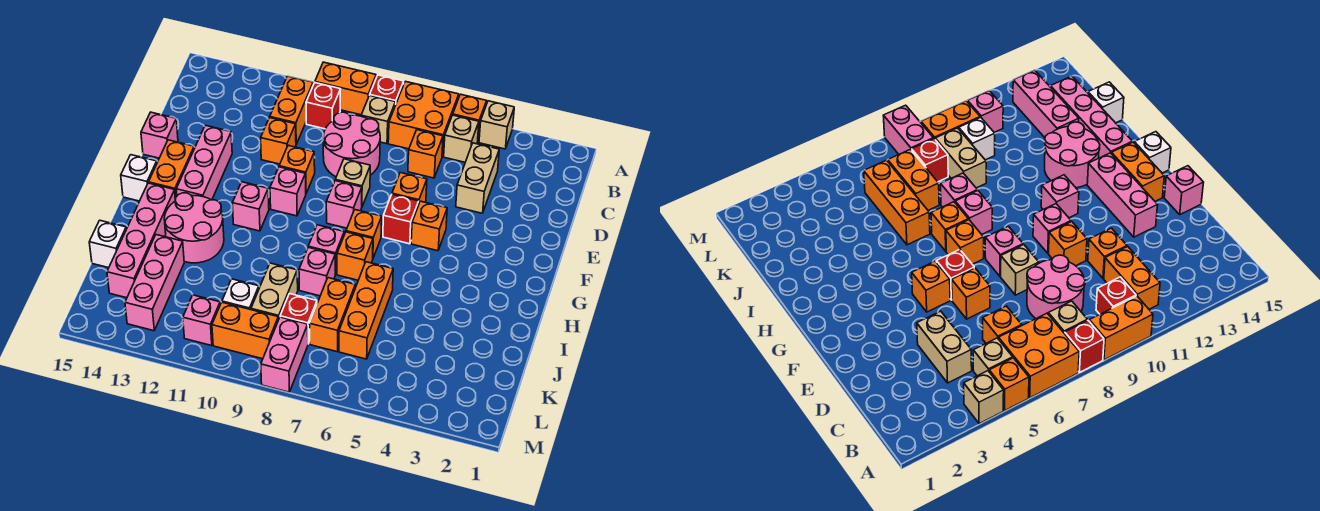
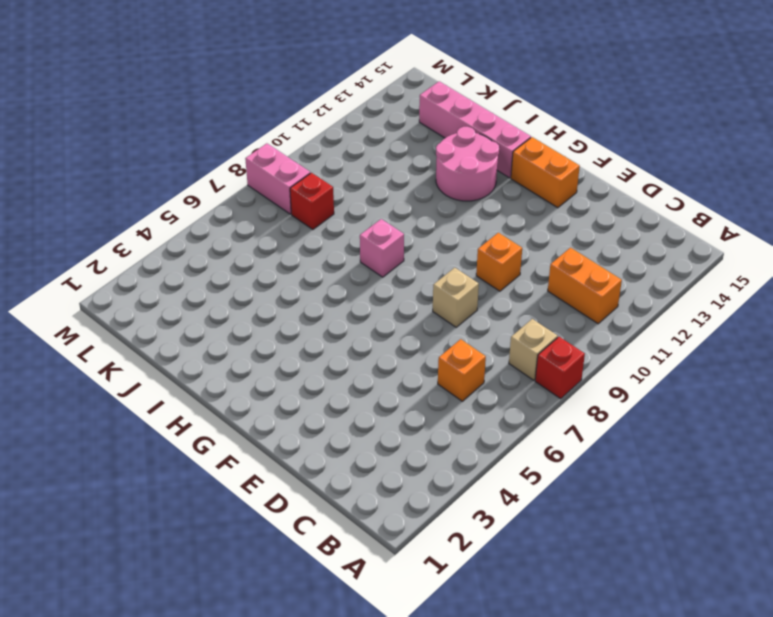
none -> tan 1x1 brick [479,101,514,149]
none -> orange 1x1 brick [453,94,486,140]
none -> orange 2x2 brick [388,81,459,156]
none -> orange 1x2 brick [315,62,376,115]

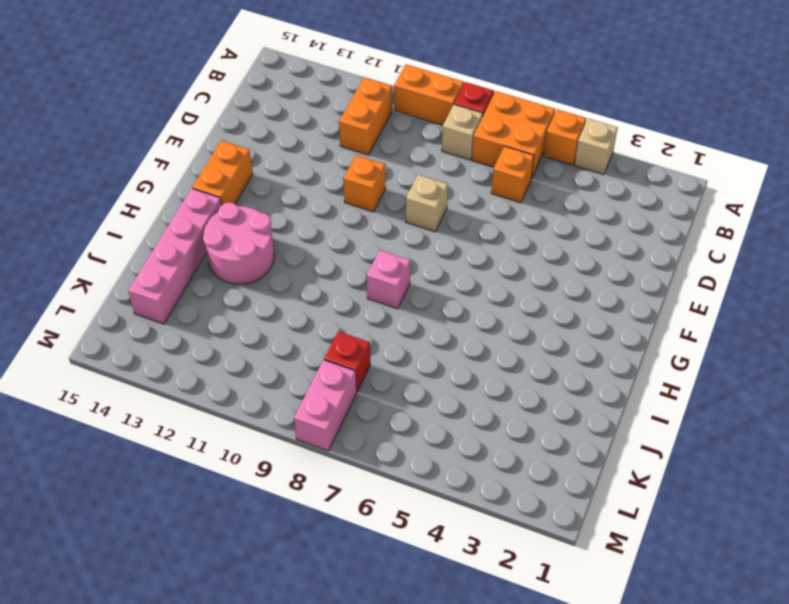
none -> tan 1x1 brick [444,115,479,162]
none -> red 1x1 brick [306,83,341,129]
none -> tan 1x2 brick [456,143,499,213]
none -> pink 2x2 round brick [323,112,380,177]

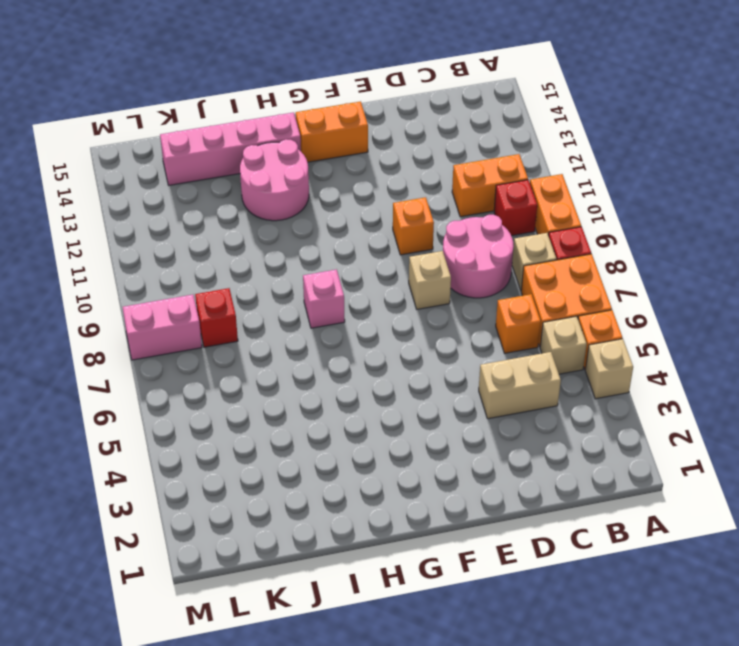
none -> orange 1x1 brick [261,118,296,164]
none -> orange 1x1 brick [392,173,427,203]
none -> pink 1x3 brick [176,125,232,200]
none -> pink 1x1 brick [141,112,178,158]

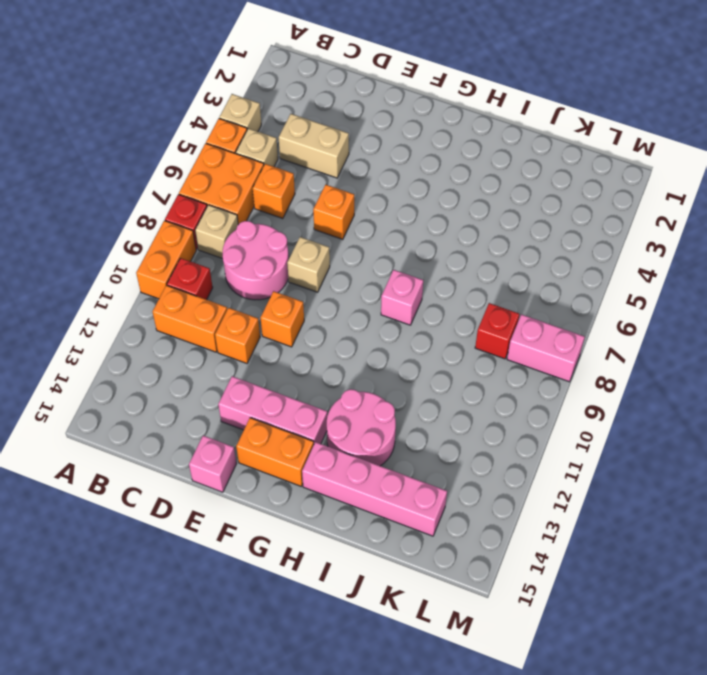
none -> orange 1x1 brick [411,201,447,251]
none -> red 1x1 brick [383,194,419,244]
none -> pink 1x1 brick [326,181,362,228]
none -> pink 1x1 brick [270,167,306,216]

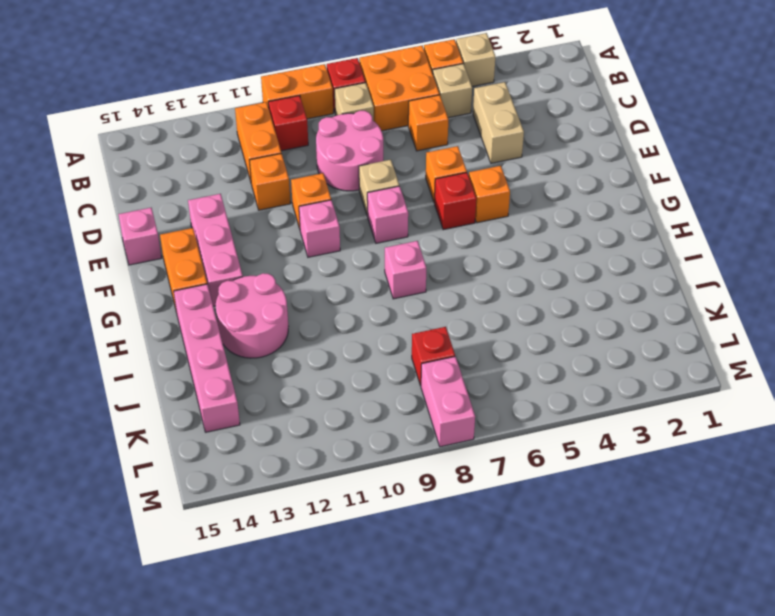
none -> orange 1x1 brick [346,210,382,258]
none -> pink 1x1 brick [232,182,269,231]
none -> white 1x1 brick [121,155,157,201]
none -> orange 1x1 brick [337,232,373,280]

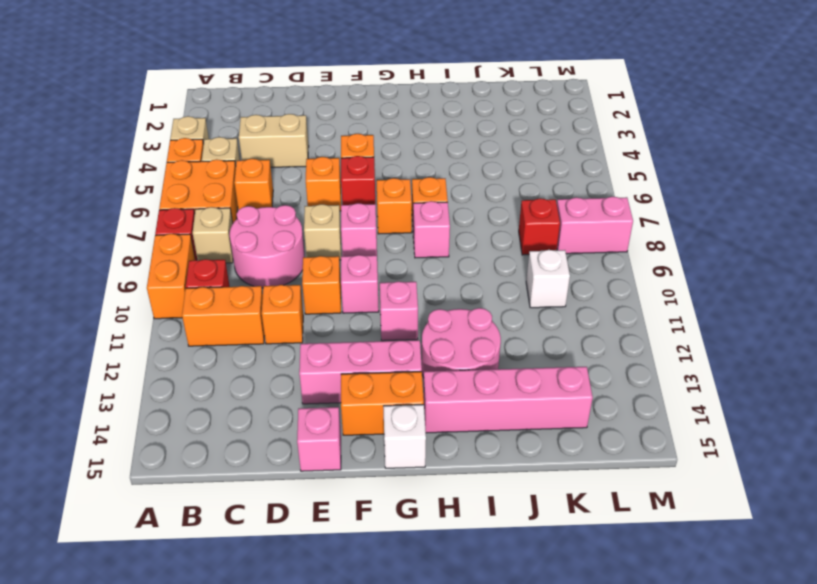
none -> orange 1x3 brick [339,262,393,359]
none -> pink 1x1 brick [299,247,335,296]
none -> orange 1x2 brick [310,278,355,352]
none -> tan 1x2 brick [251,263,298,320]

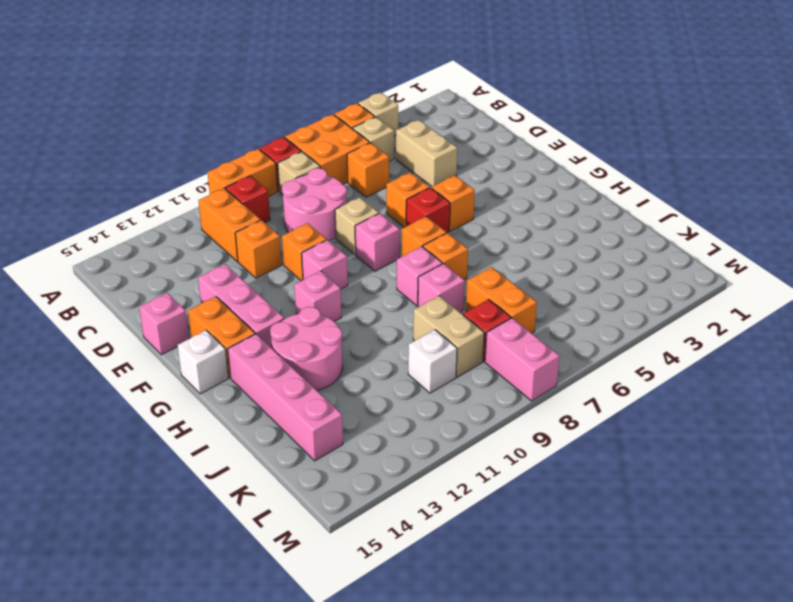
none -> orange 1x3 brick [339,262,393,359]
none -> pink 1x3 brick [125,235,184,331]
none -> white 1x1 brick [89,220,126,268]
none -> orange 1x2 brick [212,302,278,359]

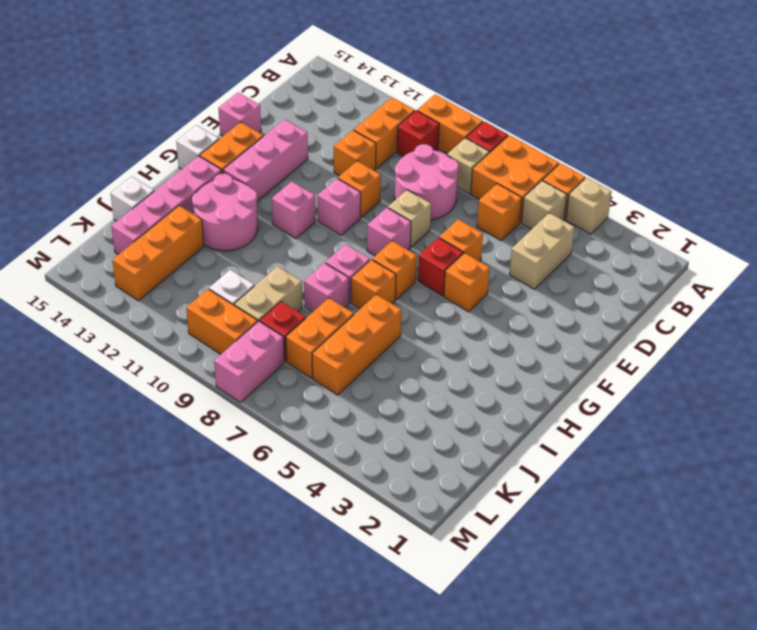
orange 1x3 brick [112,206,204,301] -> pink 1x3 brick [125,235,184,331]
none -> pink 1x1 brick [183,295,220,346]

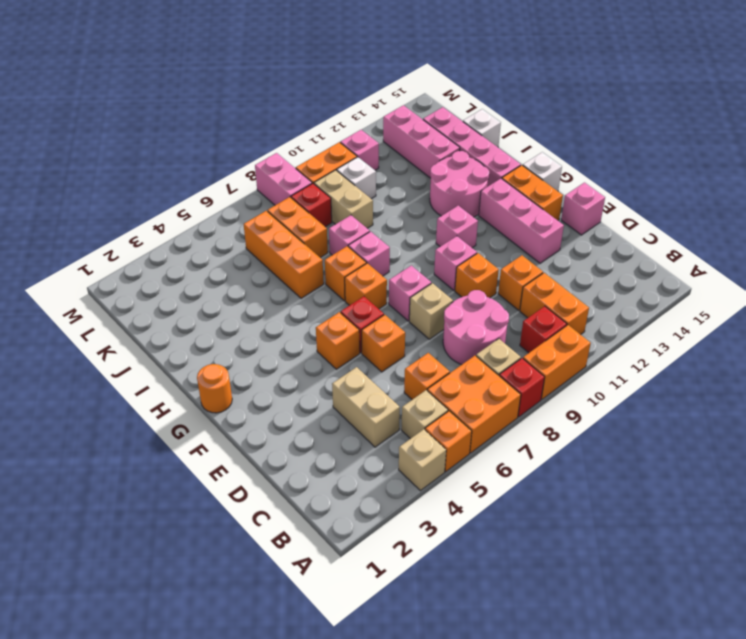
orange 1x1 round brick [197,364,232,413] -> none

